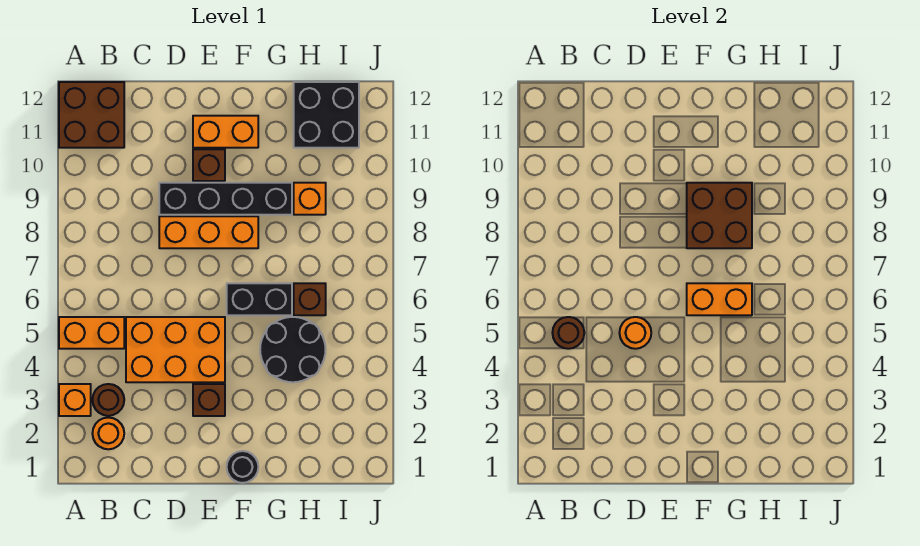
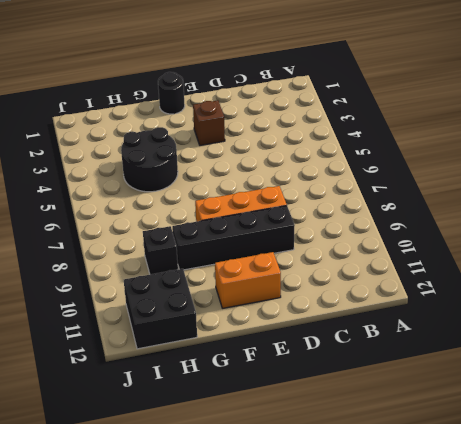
black 1x1 brick [143,226,178,274] -> orange 1x1 brick [294,183,326,215]
none -> orange 1x1 brick [59,384,91,416]
none -> orange 1x2 brick [59,317,124,349]
none -> brown 2x2 brick [59,82,124,148]

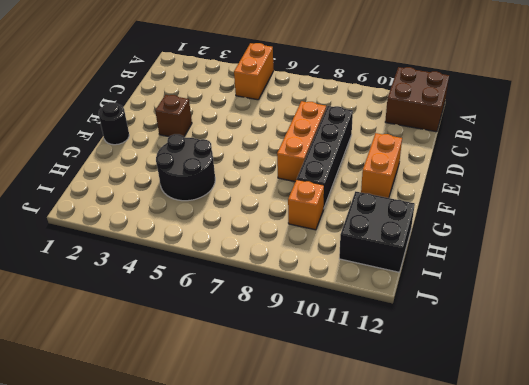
none -> orange 1x1 brick [59,384,91,416]
none -> orange 1x1 round brick [92,418,124,449]
none -> brown 1x1 round brick [92,384,124,416]

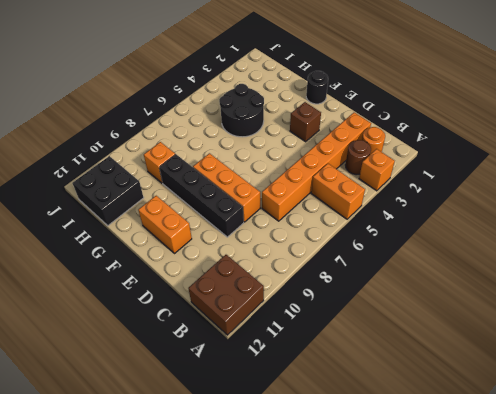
orange 1x6 brick [262,112,371,221] -> orange 2x3 brick [126,317,225,382]
none -> brown 1x1 brick [193,149,225,181]
none -> black 1x2 brick [227,283,292,315]
none -> brown 1x1 brick [294,283,326,315]

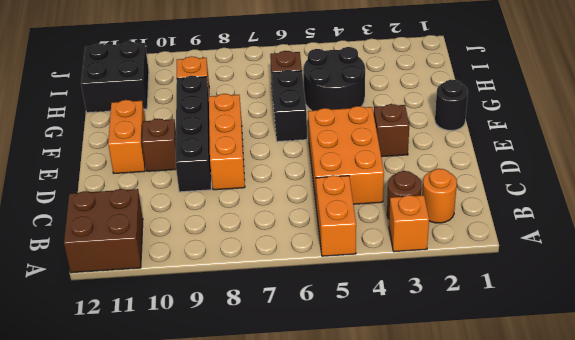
none -> brown 1x1 round brick [552,317,584,349]
none -> orange 1x1 round brick [620,317,651,349]
none -> orange 1x2 brick [687,283,752,315]

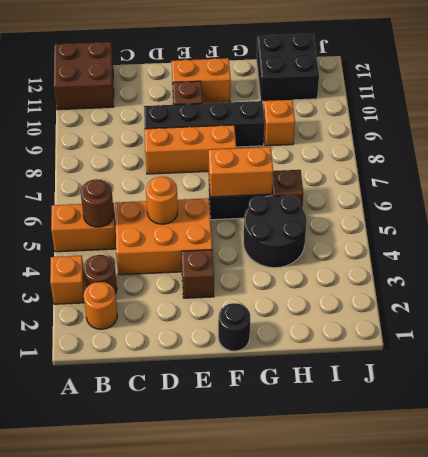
none -> brown 2x2 brick [687,183,752,248]

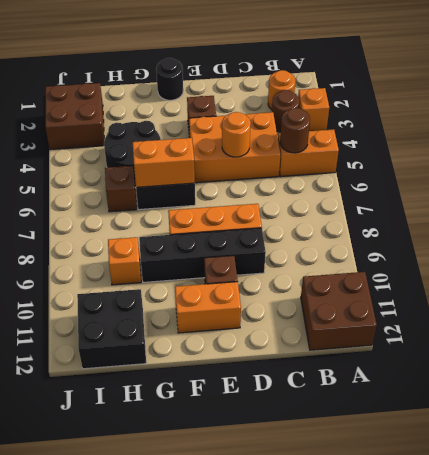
brown 2x2 brick [45,83,104,150] -> brown 2x2 brick moved to [687,183,752,248]

